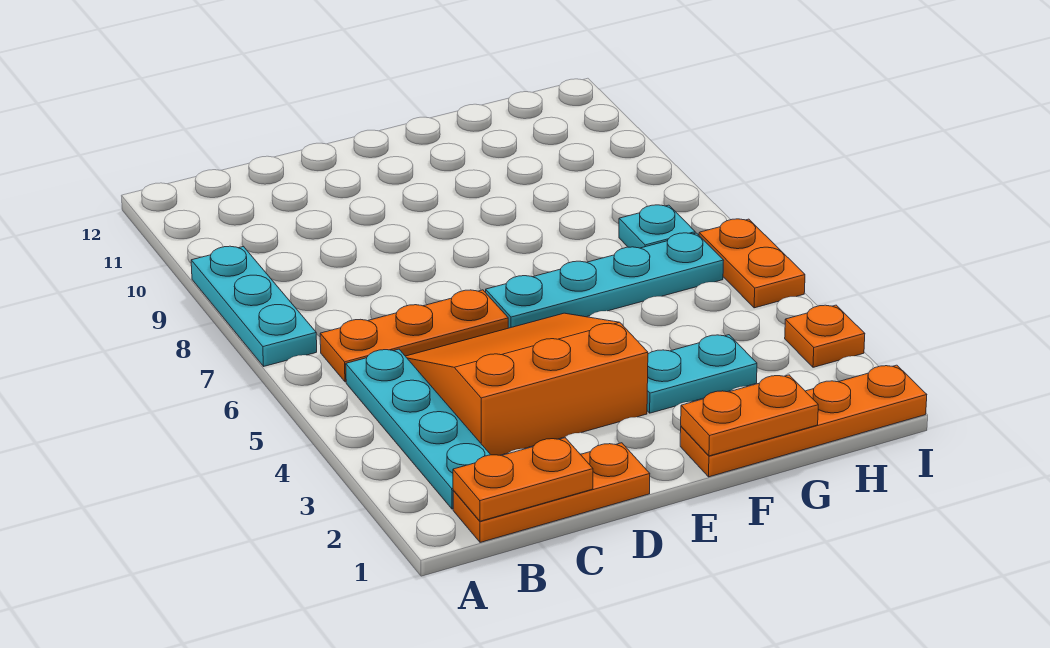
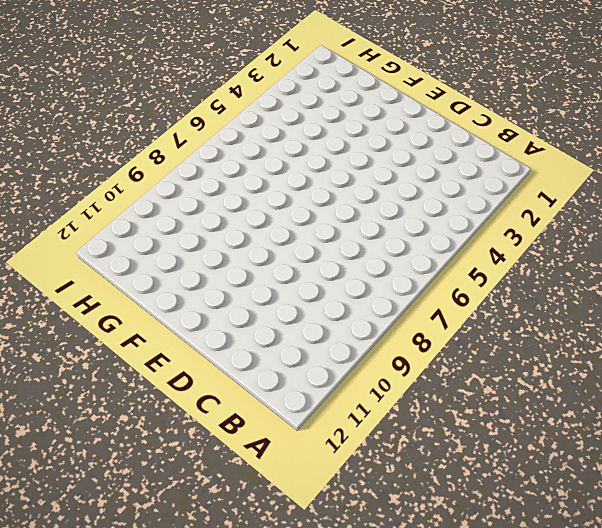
none -> cyan 1x3 plate [191,246,317,366]
none -> orange 1x3 plate [453,443,650,542]
none -> cyan 1x4 plate [346,349,490,509]

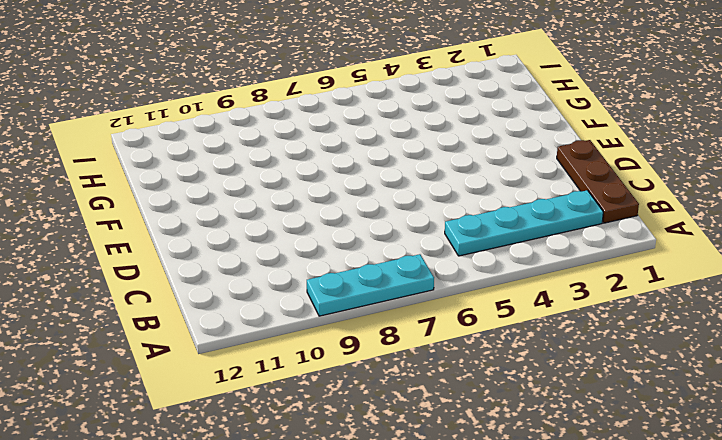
brown 1x3 plate [557,140,639,223] -> orange 1x3 plate [453,443,650,542]
none -> orange 1x3 plate [320,290,508,382]
none -> orange 3x3 slope [406,313,648,455]
none -> cyan 1x4 plate [486,233,724,328]

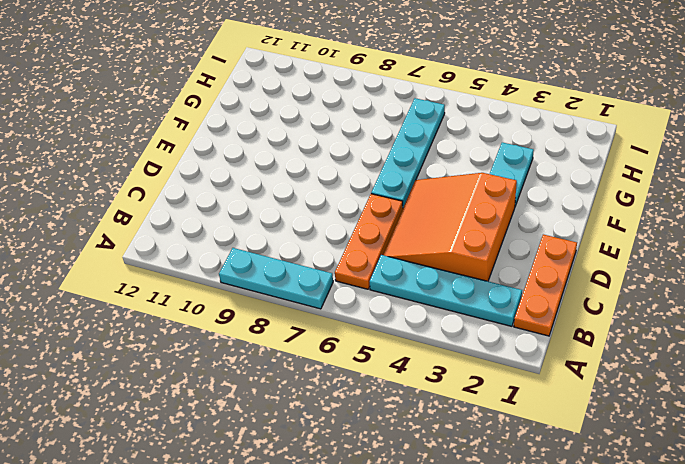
none -> orange 1x4 plate [680,365,927,477]
none -> cyan 1x1 plate [619,205,695,248]
none -> orange 1x1 plate [785,305,865,367]

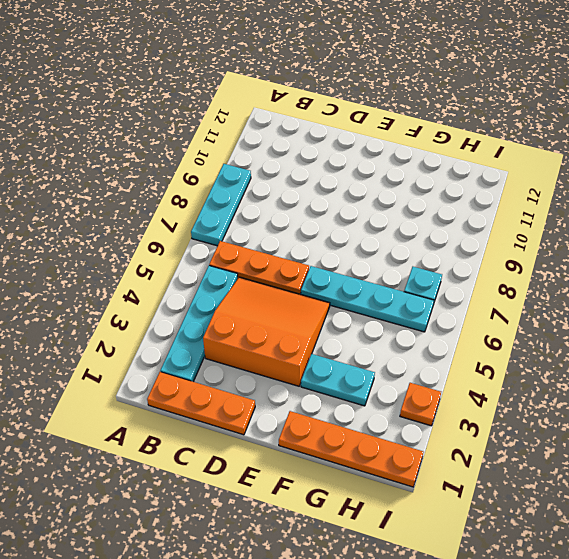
none -> orange 1x2 plate [699,219,805,308]
none -> orange 1x2 plate [453,438,593,521]
none -> orange 1x2 plate [681,375,818,456]

